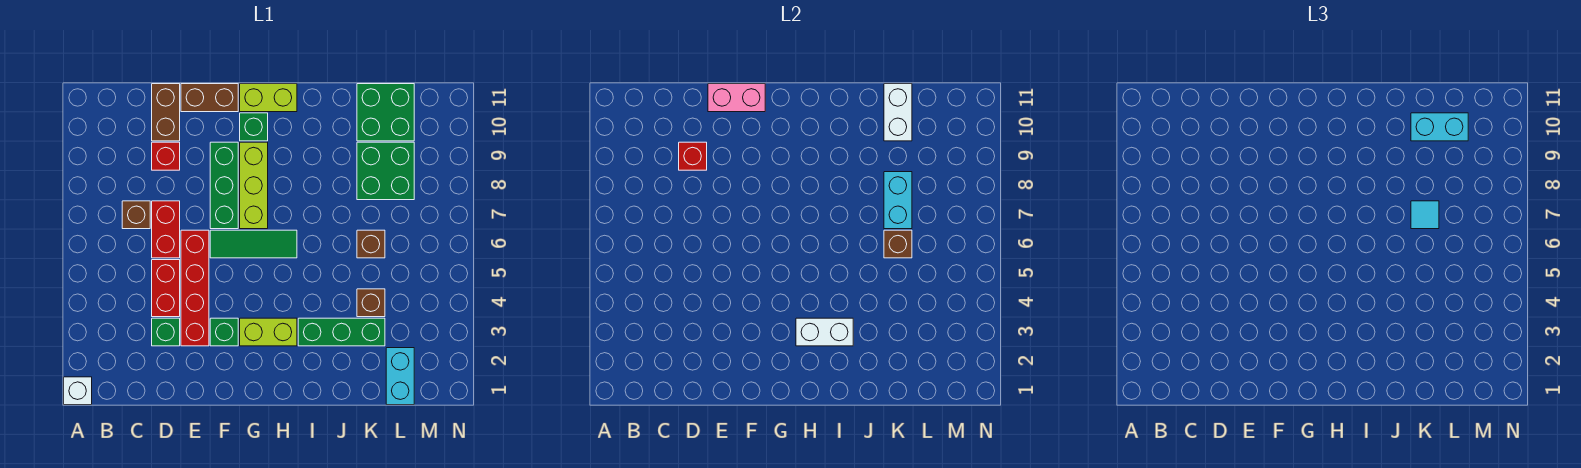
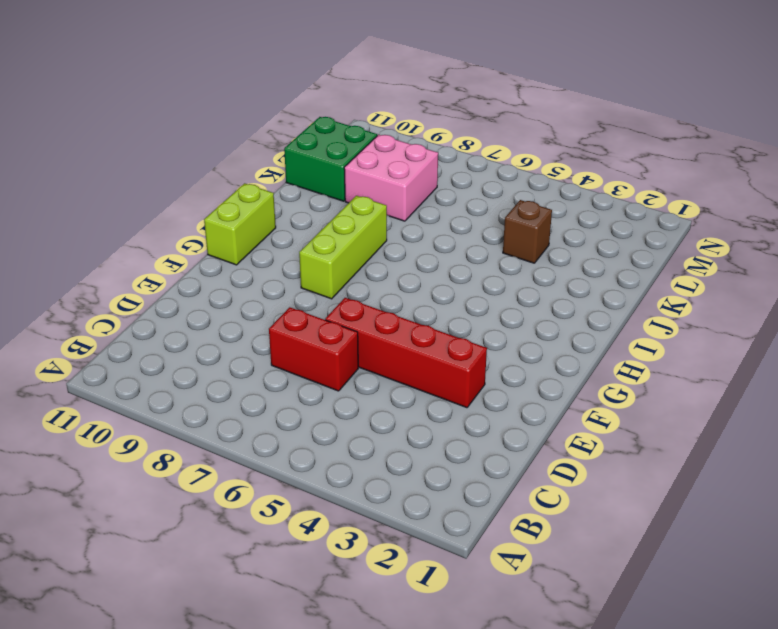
lime 1x3 brick [299,196,387,299] -> lime 1x3 brick turned to [240,142,268,229]
pink 2x2 brick [344,135,438,221] -> green 2x2 brick [357,142,414,200]
none -> white 1x1 brick [64,377,92,405]
none -> brown 1x1 brick [122,201,150,229]
none -> green 1x1 brick [152,318,180,346]
none -> red 1x2 brick [152,260,180,317]

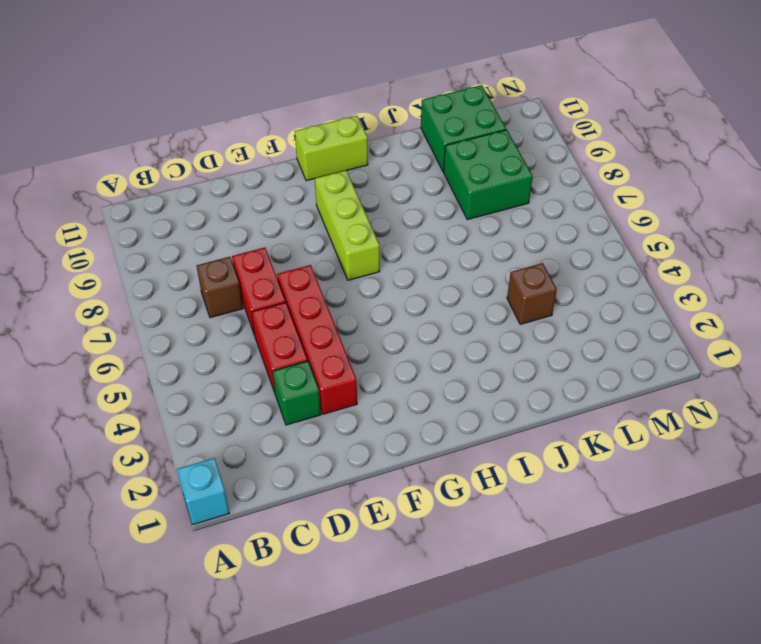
cyan 1x1 brick [177,458,229,525] -> white 1x1 brick [64,377,92,405]
none -> red 1x1 brick [152,142,180,170]
none -> brown 1x2 brick [152,84,180,141]
none -> brown 1x2 brick [181,84,238,112]
none -> green 1x1 brick [210,318,238,346]

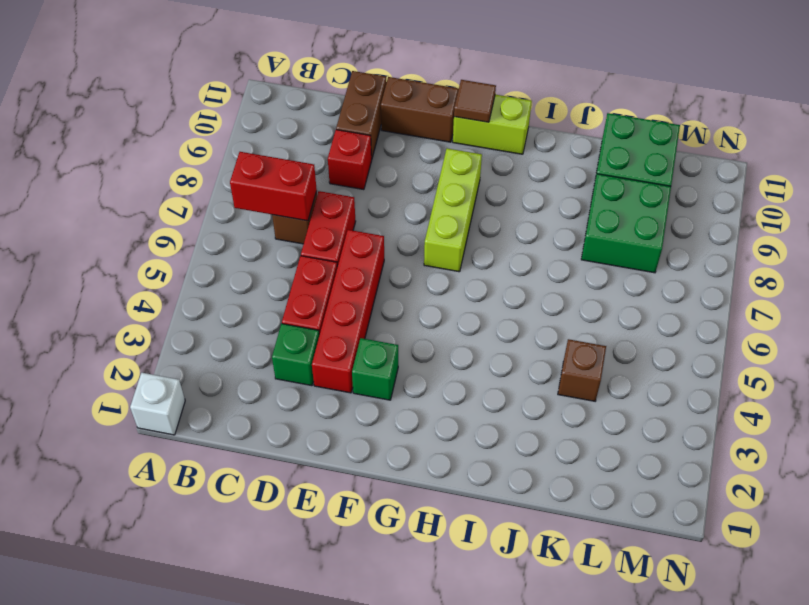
red 1x2 brick [230,152,317,221] -> none
brown 1x1 tile [454,80,496,122] -> none
none -> green 1x3 tile [210,230,297,258]
none -> green 1x3 brick [210,142,238,229]
none -> lime 1x2 brick [240,318,297,346]
none -> green 1x1 brick [240,113,268,141]

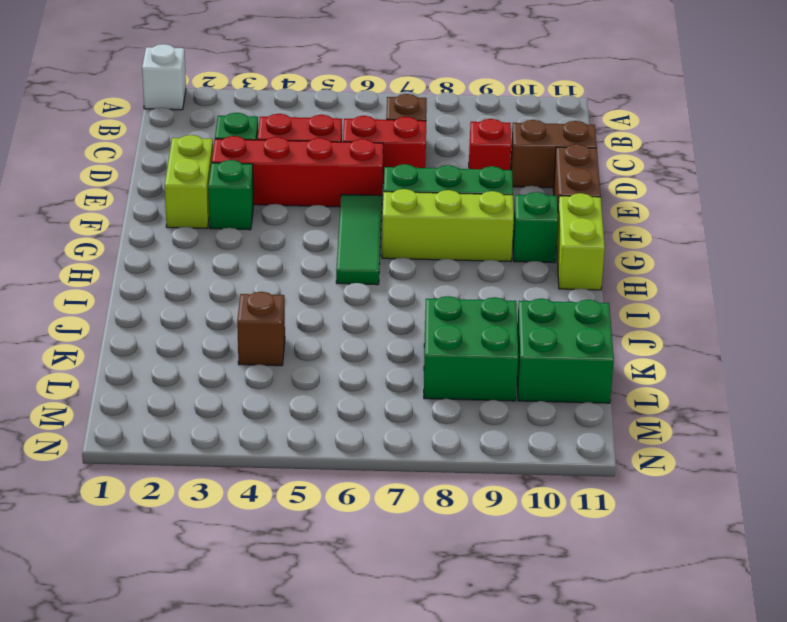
lime 1x2 brick [165,135,213,228] -> lime 1x2 brick moved to [240,318,297,346]
none -> green 1x3 brick [298,318,385,346]
none -> brown 1x1 brick [357,230,385,258]
none -> cyan 1x2 brick [386,348,414,405]
none -> red 1x1 brick [679,142,707,170]

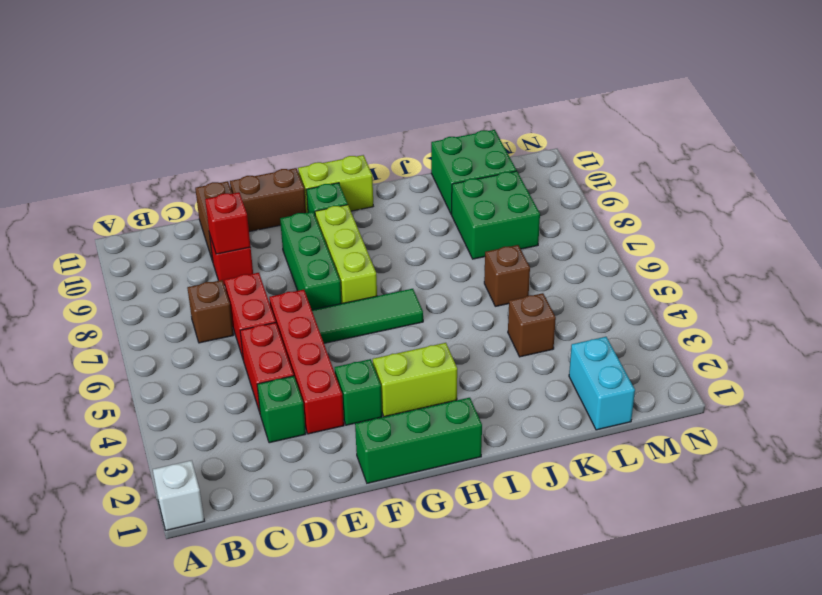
green 1x3 brick [355,398,482,483] -> green 1x3 brick moved to [298,318,385,346]
none -> pink 1x2 brick [708,84,765,112]
none -> white 1x2 brick [796,318,853,346]
none -> brown 1x1 brick [884,230,912,258]
none -> cyan 1x2 brick [884,172,912,229]

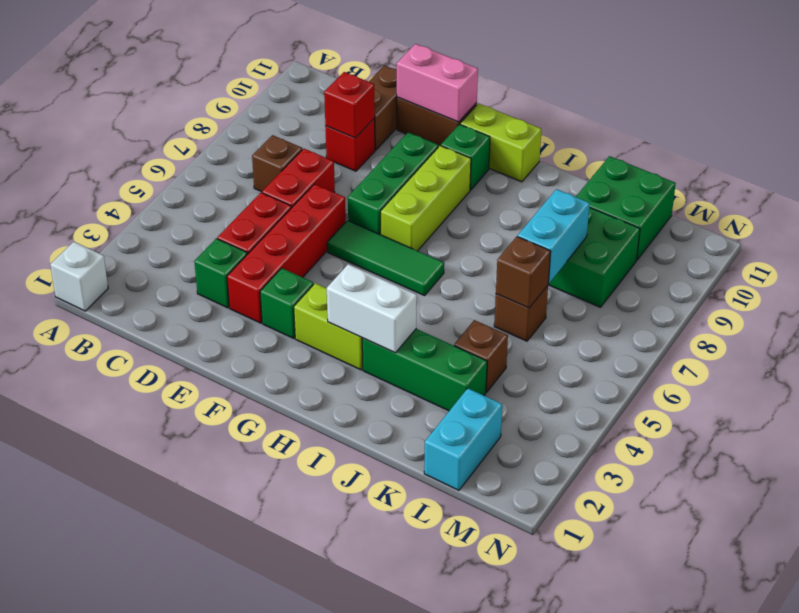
none -> white 1x2 brick [884,84,912,141]
none -> cyan 1x1 tile [1411,201,1439,229]
none -> cyan 1x2 brick [1411,113,1468,141]

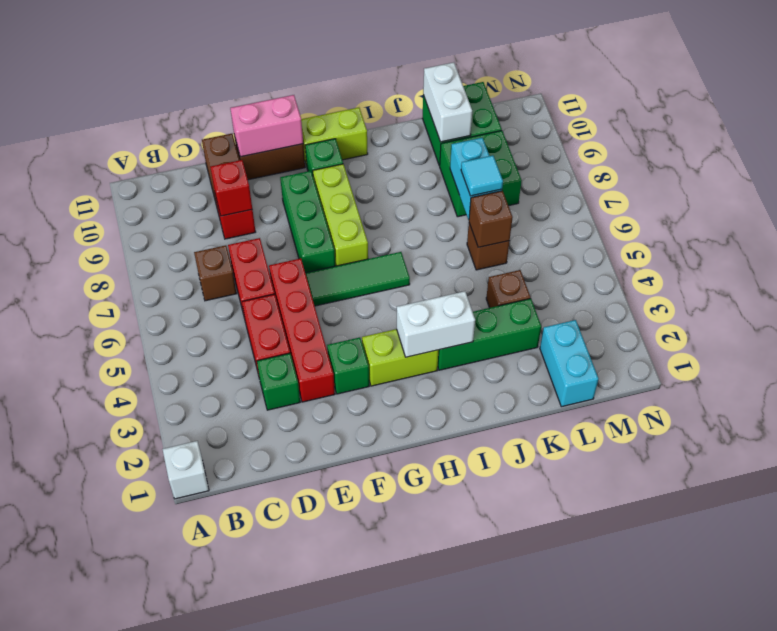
none -> cyan 1x2 brick [1411,113,1468,141]

